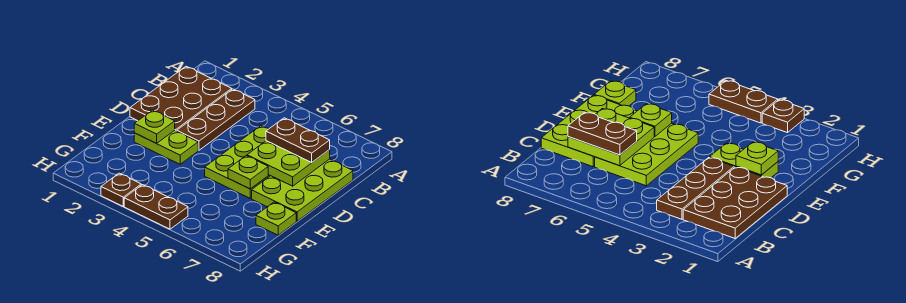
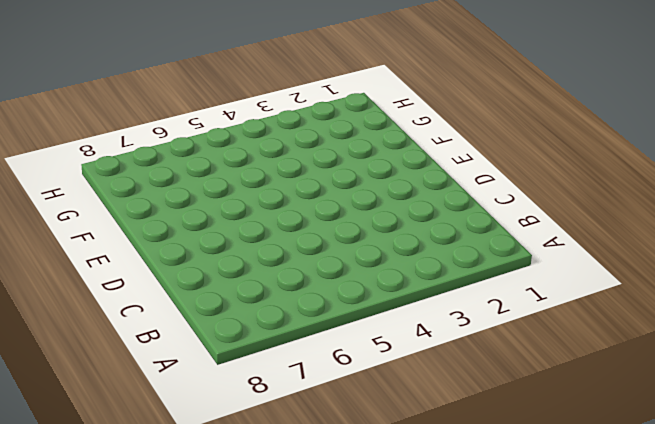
none -> brown 2x3 plate [130,66,232,131]
none -> brown 1x3 plate [177,89,255,150]
none -> lime 2x3 plate [205,126,270,198]

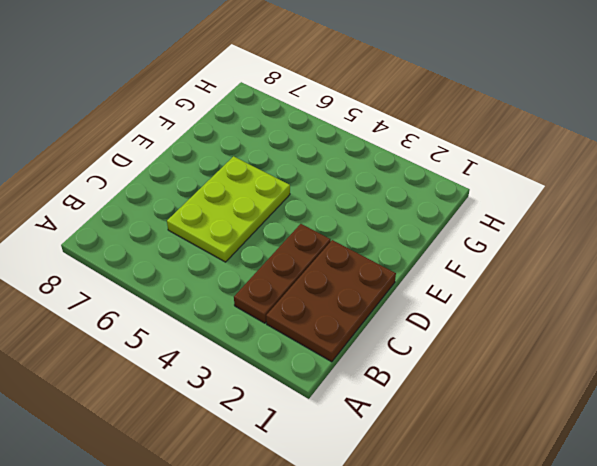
none -> lime 2x3 plate [252,159,353,221]
none -> lime 1x2 plate [134,130,198,164]
none -> lime 1x1 plate [256,202,296,235]

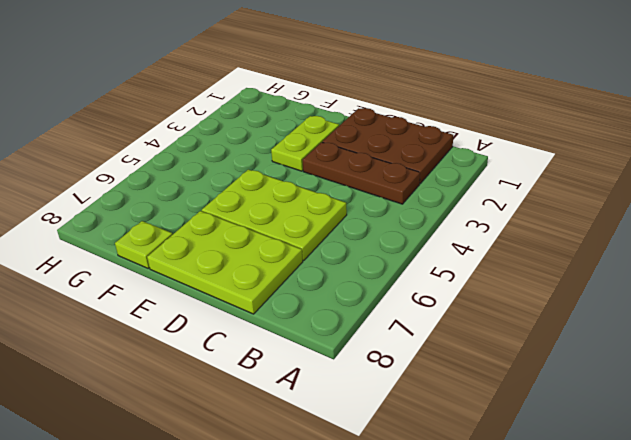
none -> brown 1x1 plate [101,173,141,206]
none -> brown 1x2 plate [124,185,188,229]
none -> lime 2x2 plate [247,141,330,186]

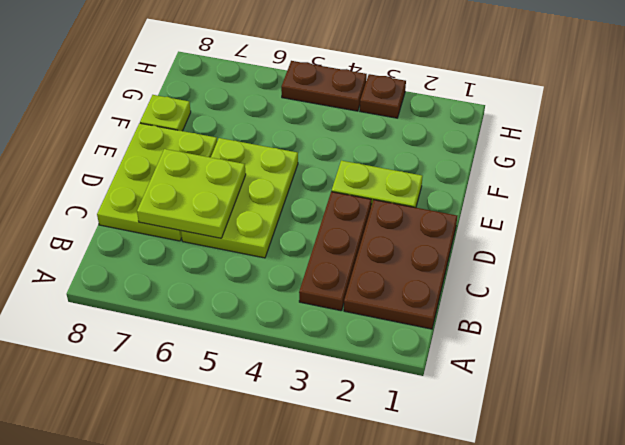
none -> lime 1x1 plate [134,110,175,143]
none -> lime 1x1 plate [228,156,268,189]
none -> brown 1x2 plate [266,118,330,162]

